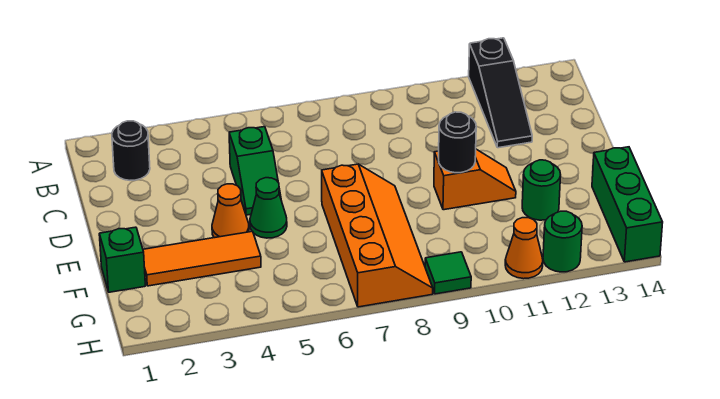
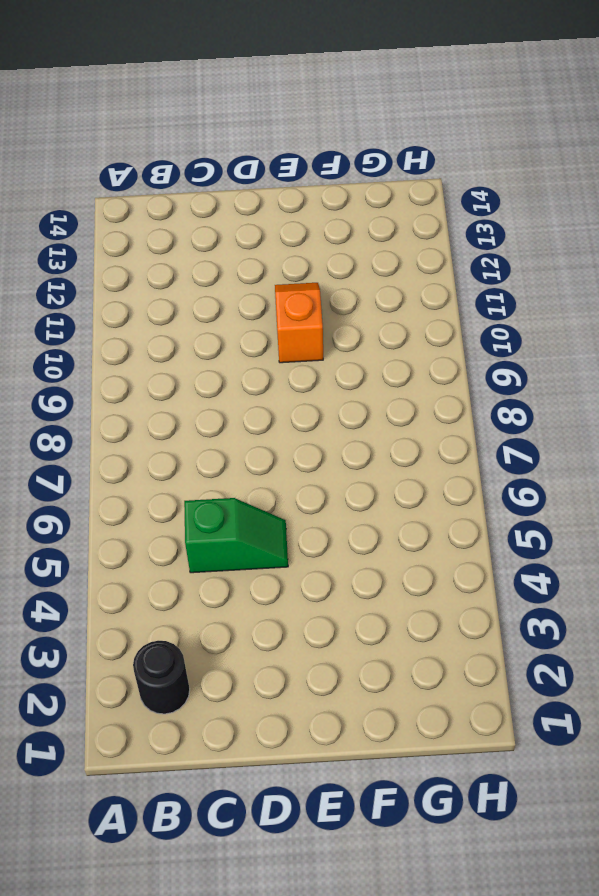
none -> black 1x3 slope [469,38,532,148]
none -> orange 1x1 cone [212,184,249,238]
none -> green 1x1 cone [250,178,287,238]

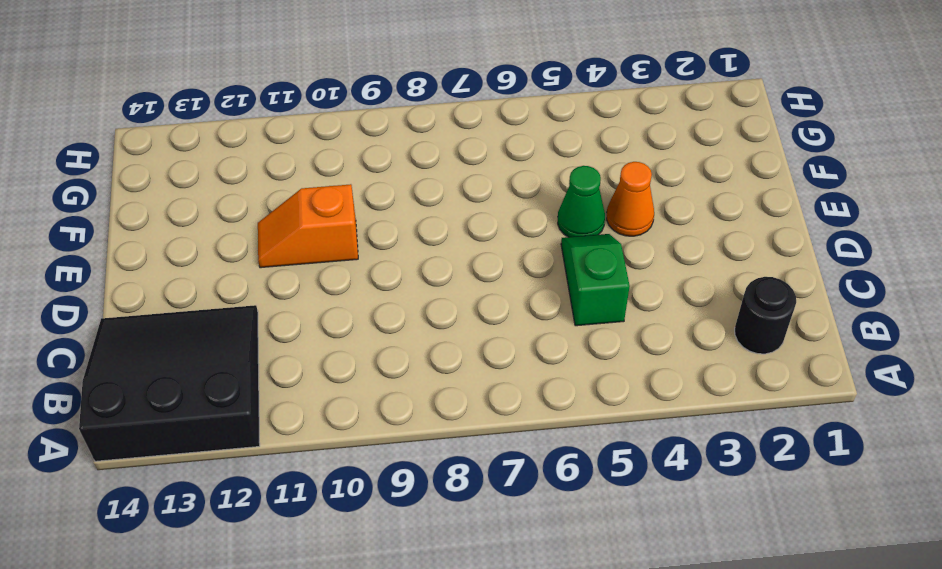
black 3x3 slope [79,305,260,461] -> black 1x3 slope [469,38,532,148]
none -> orange 2x4 slope [322,164,433,307]
none -> green 1x1 brick [99,227,145,292]
none -> orange 1x3 tile [143,231,261,286]

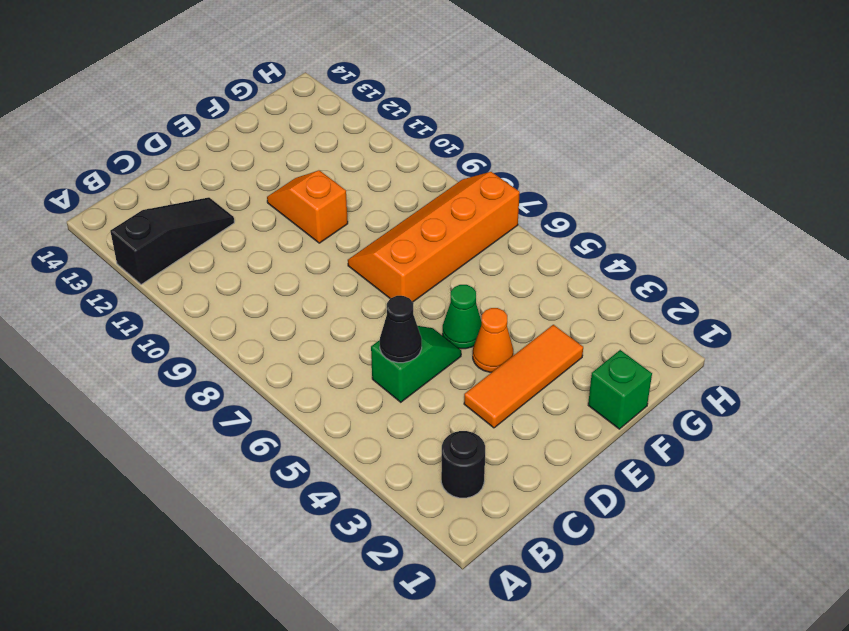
black 1x1 cone [380,296,422,363] -> none
orange 1x3 tile [464,325,583,428] -> orange 1x3 tile turned to [143,231,261,286]
none -> green 1x1 round brick [522,160,561,220]
none -> green 1x3 brick [592,147,663,262]
none -> green 1x1 tile [425,252,471,294]

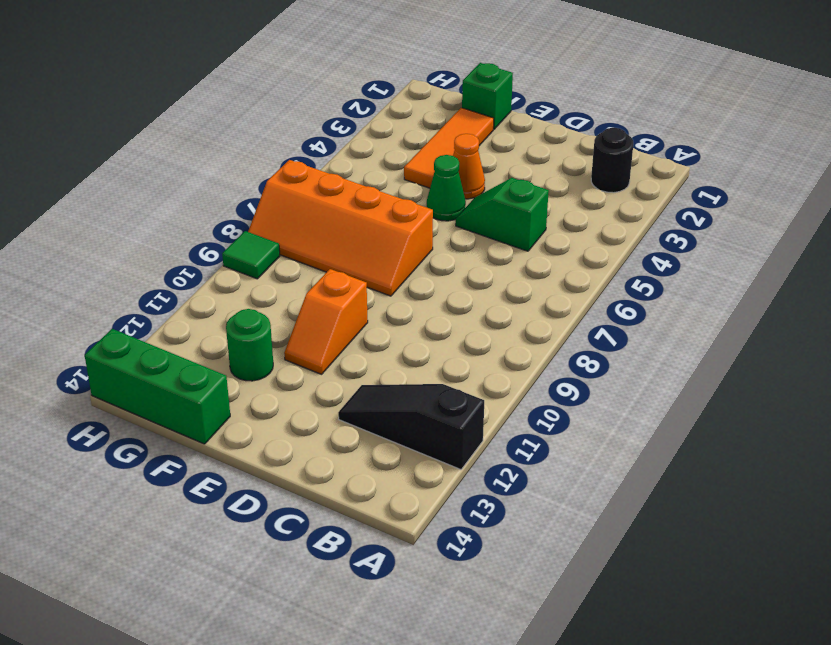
none -> orange 1x1 cone [505,218,543,279]
none -> green 1x1 round brick [543,211,582,272]
none -> black 1x1 round brick [439,112,476,173]

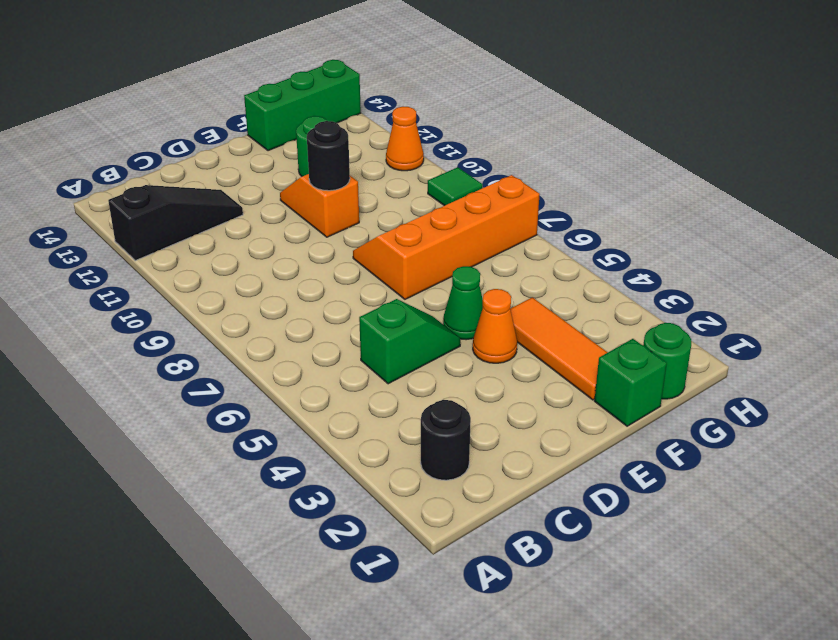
green 1x1 round brick [643,323,691,399] -> green 1x1 round brick moved to [543,211,582,272]

